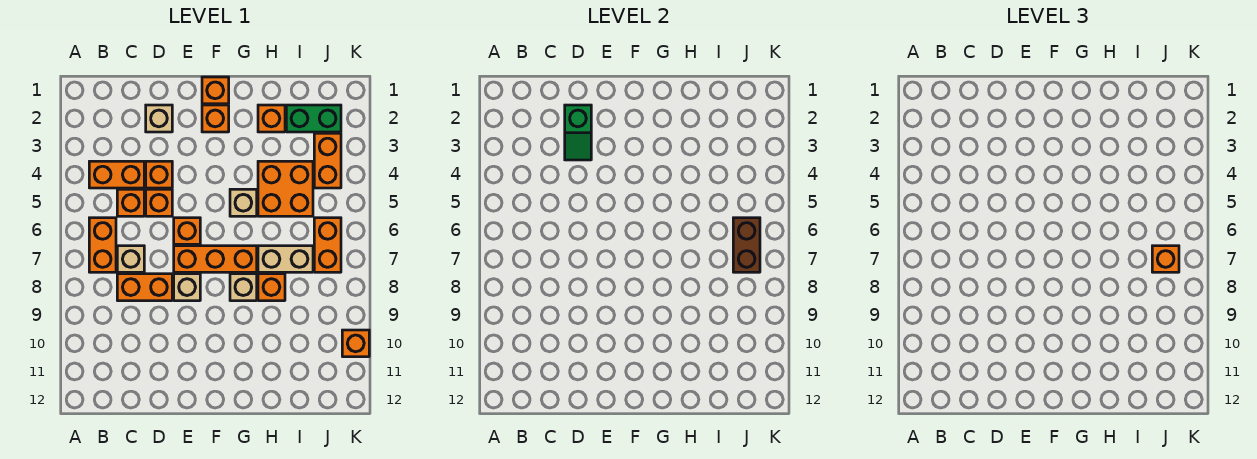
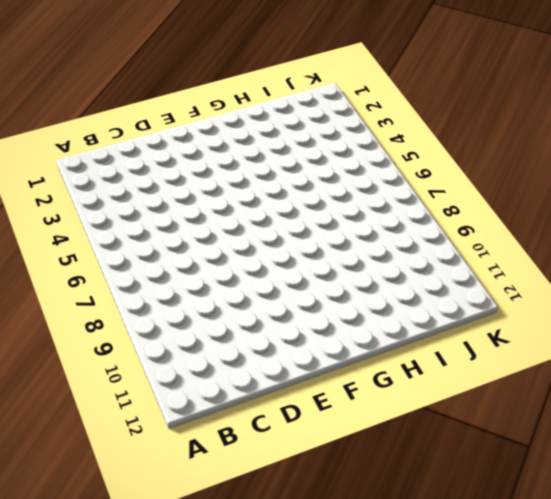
none -> orange 1x2 brick [89,161,144,188]
none -> orange 1x2 brick [89,218,116,272]
none -> orange 1x1 brick [117,189,144,216]

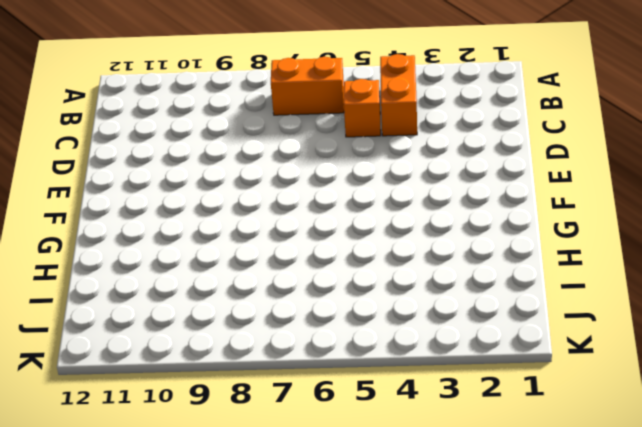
none -> tan 1x1 brick [117,246,144,272]
none -> orange 1x2 brick [117,274,172,301]
none -> tan 1x1 brick [146,105,172,132]

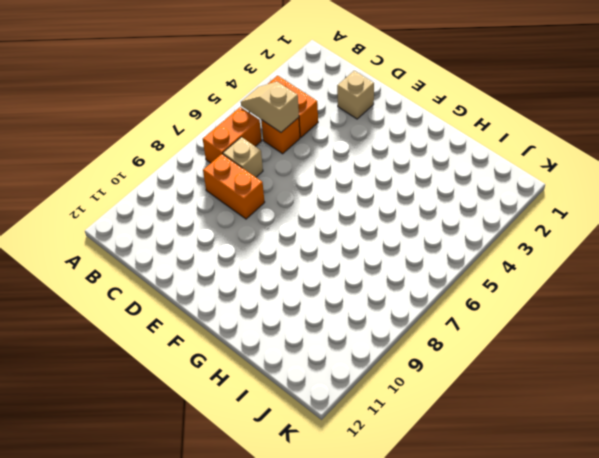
tan 1x2 slope [241,82,299,132] -> none
none -> orange 1x1 brick [146,161,172,188]
none -> orange 1x1 brick [146,189,172,216]
none -> orange 1x1 brick [174,218,200,244]

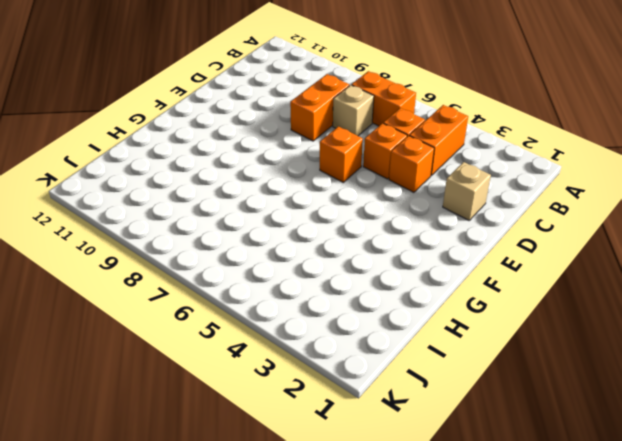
none -> orange 1x3 brick [174,246,257,272]
none -> tan 1x1 brick [174,274,200,301]
none -> orange 1x1 brick [202,77,229,104]

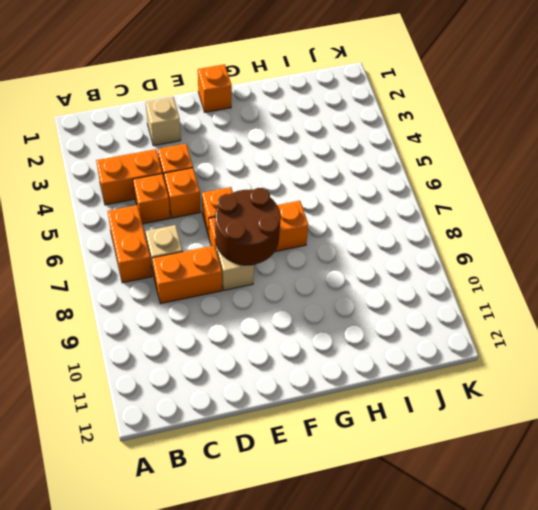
brown 2x2 round brick [215,188,281,265] -> none
none -> orange 1x1 brick [202,105,229,132]
none -> tan 1x1 brick [230,189,257,216]
none -> tan 1x1 brick [230,274,257,301]

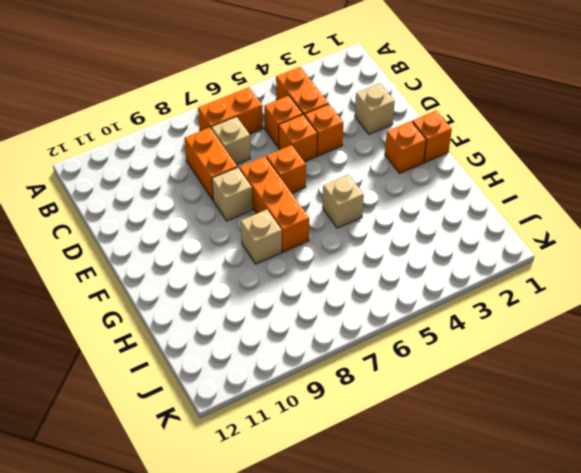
none -> orange 1x1 brick [258,105,285,132]
none -> orange 2x2 brick [258,161,313,216]
none -> tan 1x2 brick [258,246,313,272]

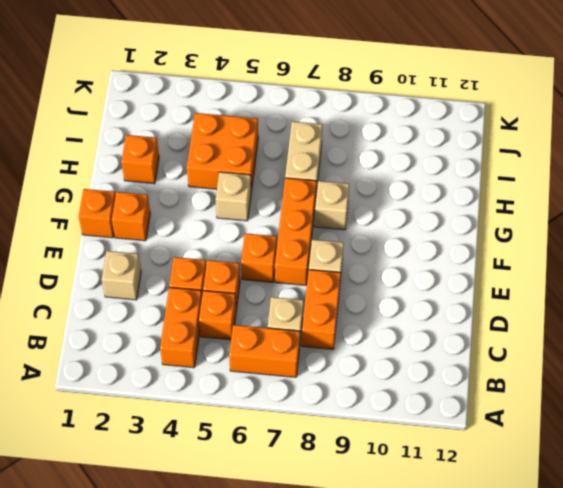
none -> orange 1x1 brick [258,274,285,301]
none -> green 1x2 brick [286,105,341,132]
none -> orange 1x2 brick [314,133,341,188]

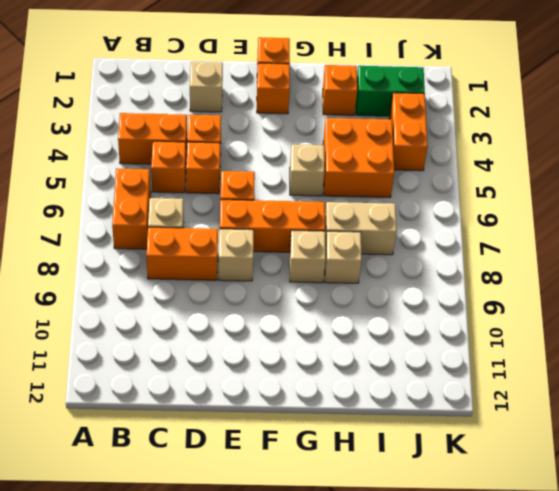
tan 1x1 brick [325,231,362,283] -> orange 1x1 brick [258,274,285,301]
none -> orange 1x2 brick [314,218,341,272]
none -> orange 1x1 brick [342,330,369,357]
none -> green 1x2 slope [565,105,591,160]

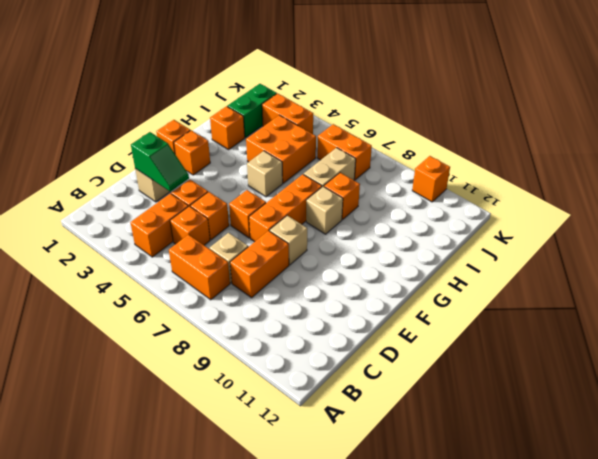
none -> brown 1x2 brick [733,218,760,272]
none -> orange 1x1 brick [1152,246,1179,272]

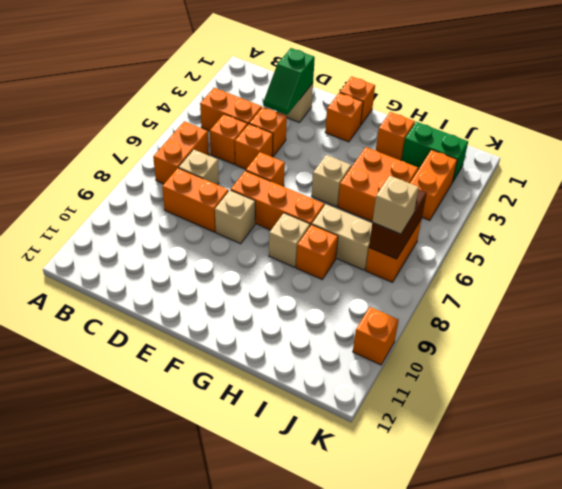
tan 1x1 brick [372,176,419,234] -> orange 1x1 brick [1152,246,1179,272]

